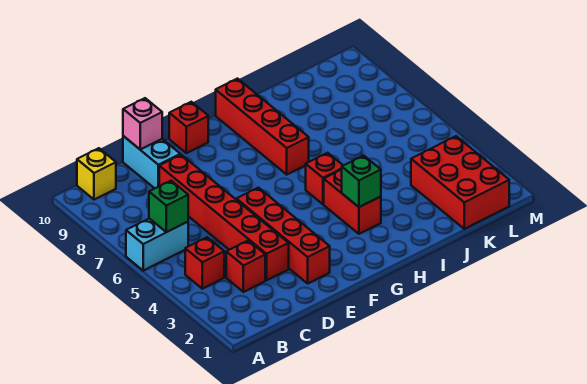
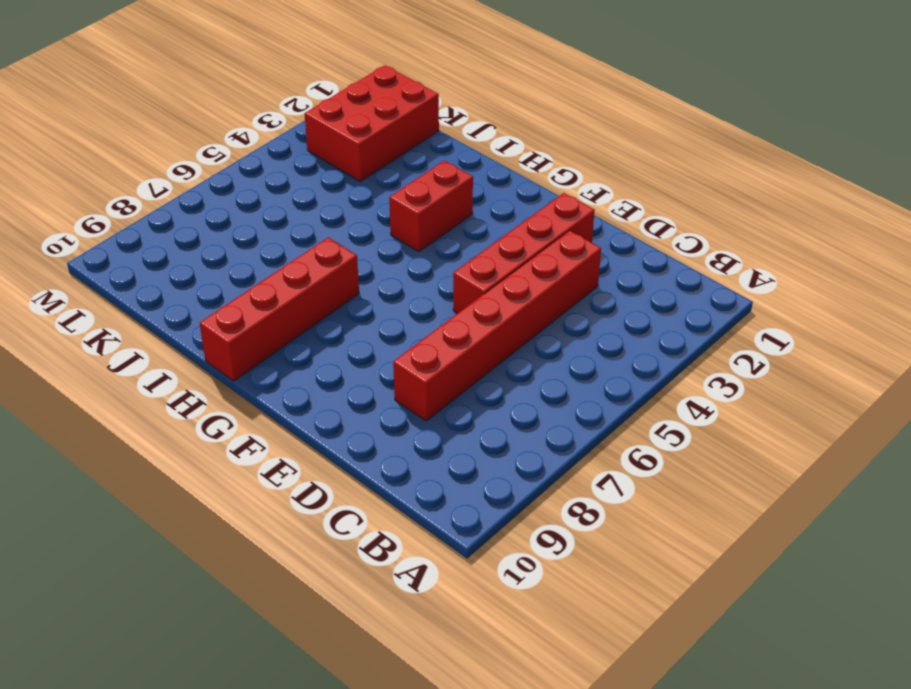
none -> cyan 1x2 brick [126,219,188,271]
none -> red 1x1 brick [185,237,224,289]
none -> yellow 1x1 brick [77,148,116,200]

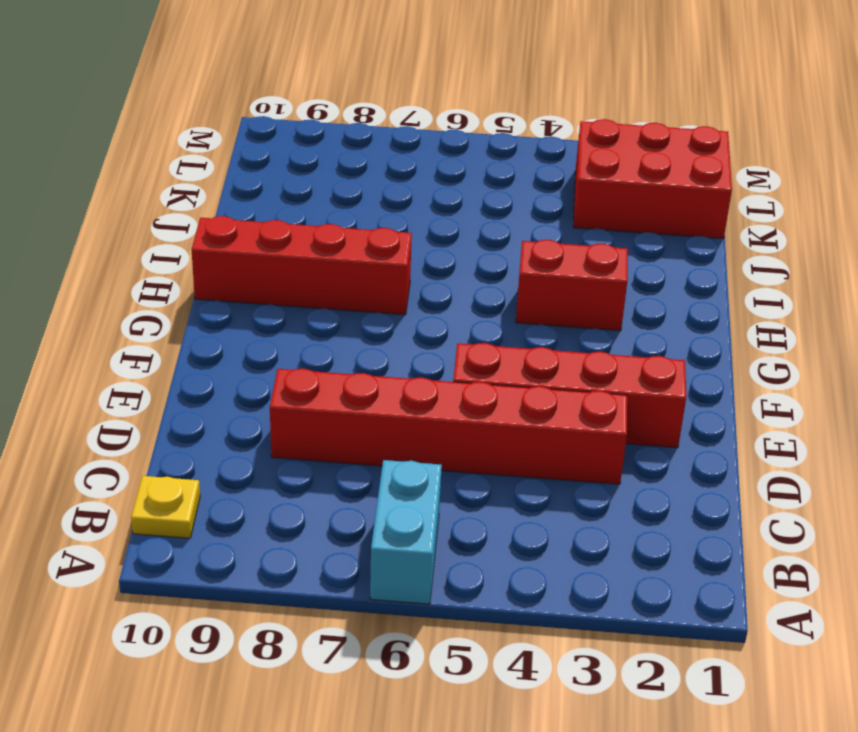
yellow 1x1 plate [131,476,200,538] -> yellow 1x1 brick [77,148,116,200]
none -> red 1x1 brick [185,237,224,289]
none -> red 1x1 brick [226,241,265,292]
none -> cyan 1x2 brick [123,136,180,188]

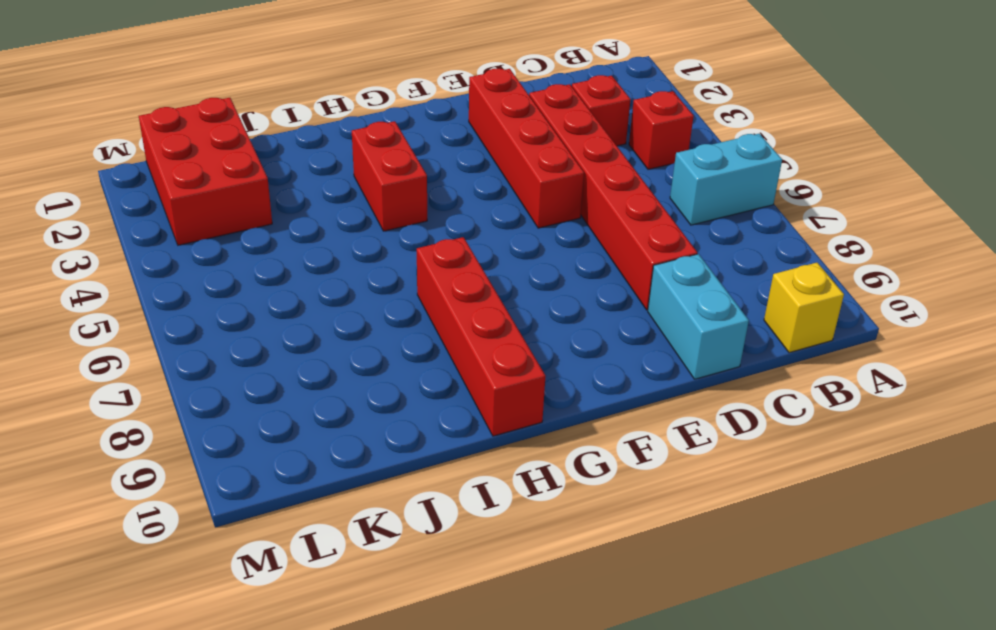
none -> red 1x1 brick [169,102,208,153]
none -> red 1x1 brick [306,153,343,204]
none -> green 1x1 brick [149,181,188,232]

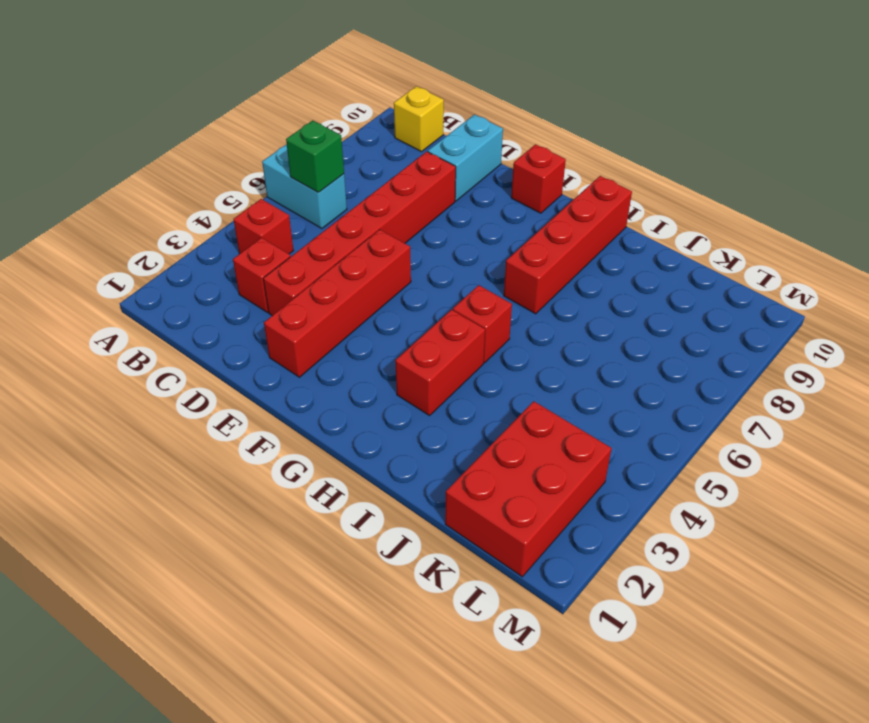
none -> pink 1x1 brick [123,98,162,149]
none -> green 1x1 brick [342,156,381,207]

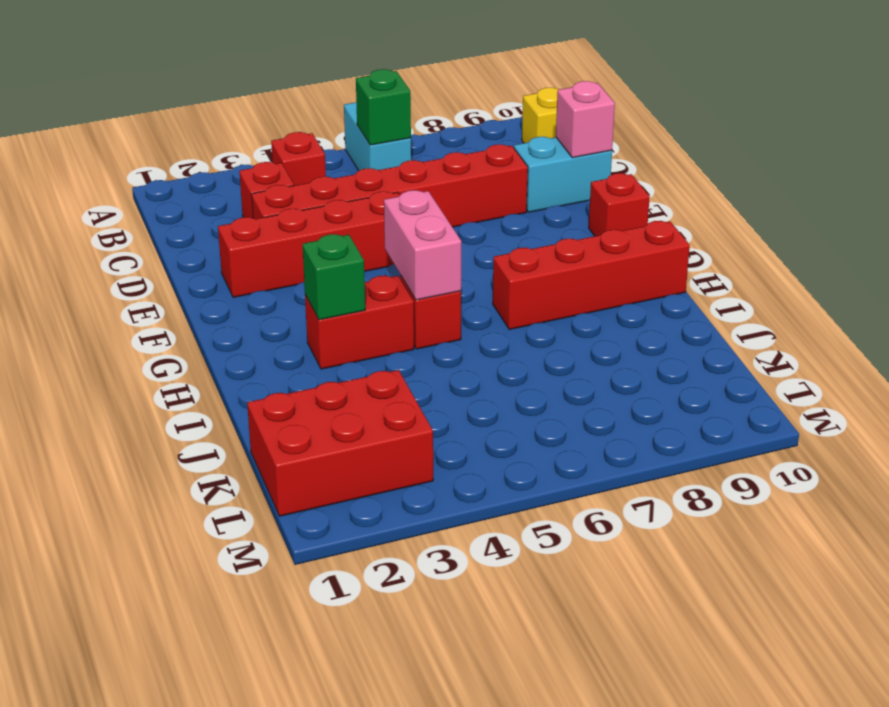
pink 1x2 brick [384,190,461,300] -> none

